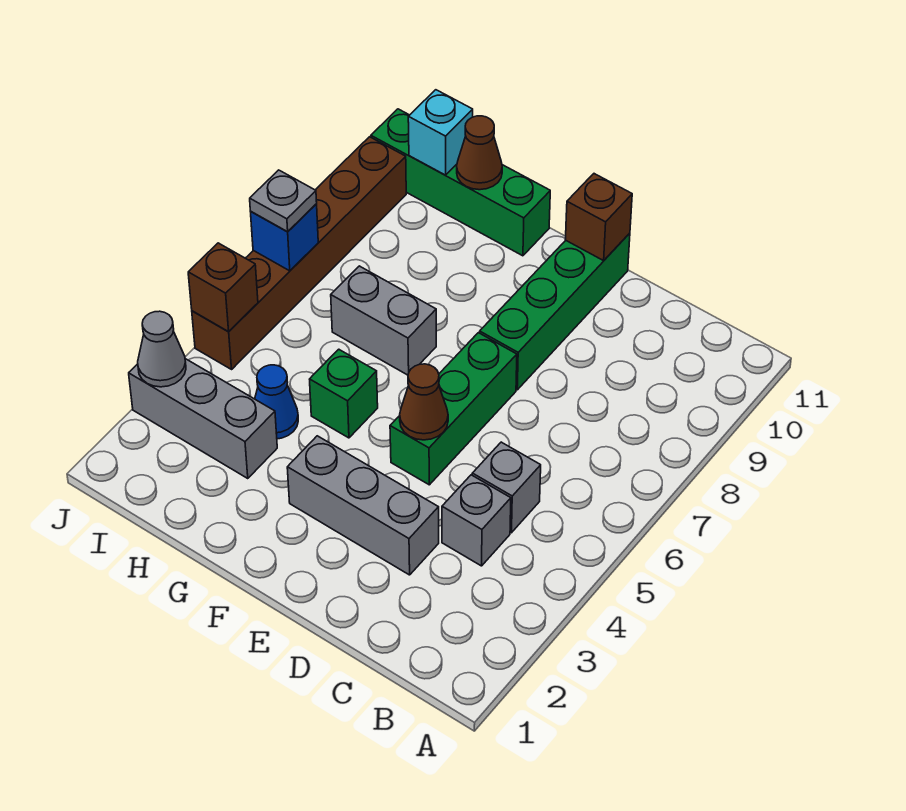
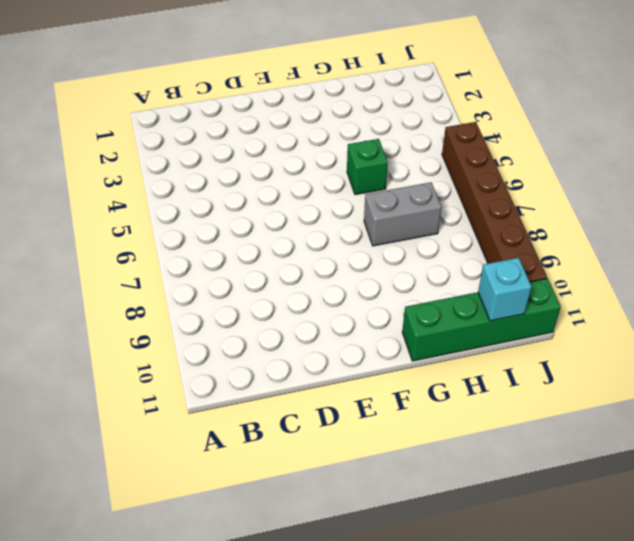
none -> grey 1x1 brick [442,475,511,566]
none -> grey 1x1 brick [472,442,541,533]
none -> grey 1x3 brick [287,436,439,575]

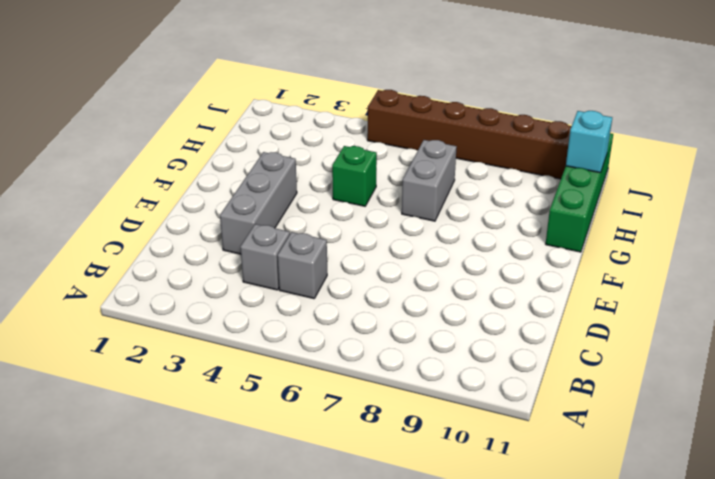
none -> green 1x3 brick [390,333,517,485]
none -> green 1x4 brick [480,233,630,390]
none -> grey 1x3 brick [129,359,277,479]

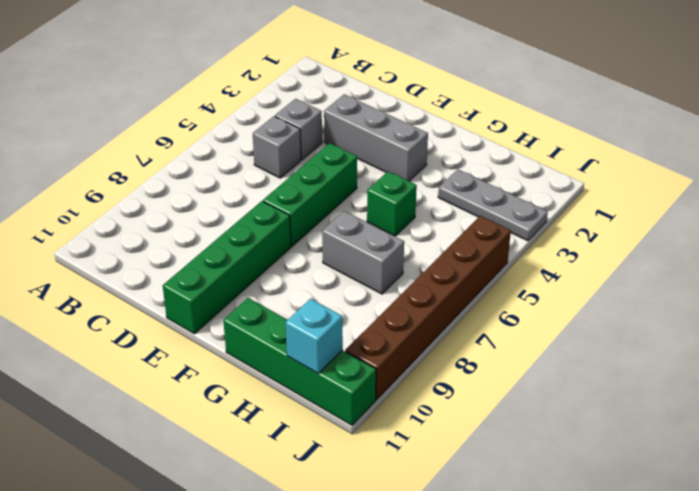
grey 1x3 plate [438,169,548,241] -> grey 1x3 brick [129,359,277,479]
none -> blue 1x1 cone [255,365,298,439]
none -> brown 1x1 cone [400,364,448,440]
none -> brown 1x1 brick [565,174,632,261]

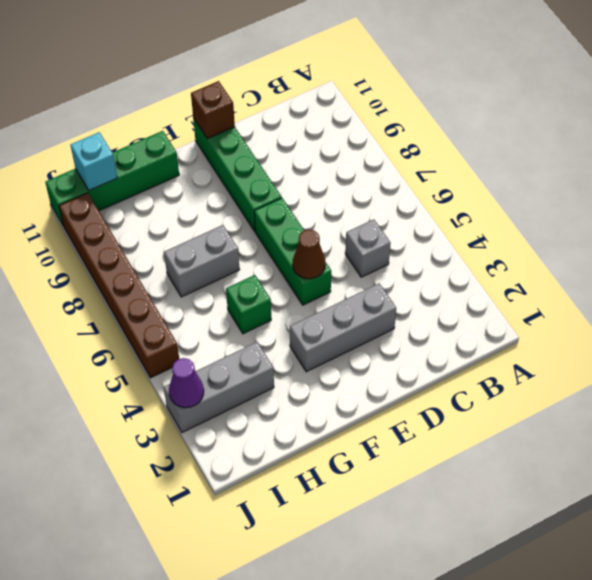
purple 1x1 cone [169,358,204,408] -> grey 1x1 cone [138,311,186,387]
none -> grey 1x1 brick [442,475,511,566]
none -> blue 1x1 cone [255,365,298,439]
none -> brown 1x1 cone [457,116,502,190]

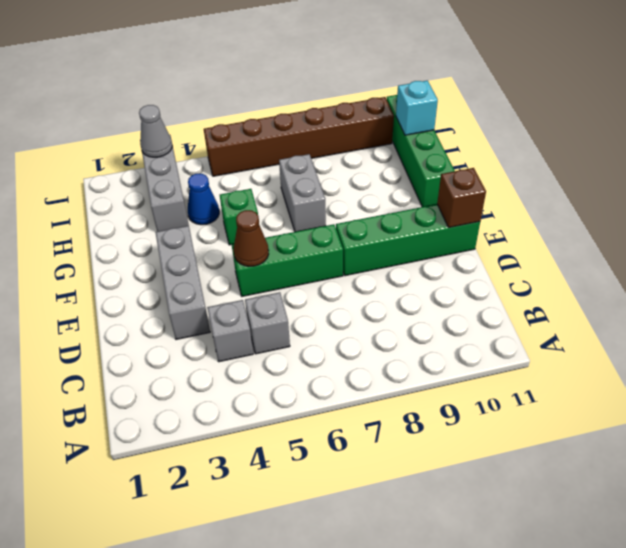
none -> brown 1x1 cone [457,116,502,190]
none -> brown 1x1 brick [188,243,258,332]
none -> blue 1x1 brick [251,204,318,271]

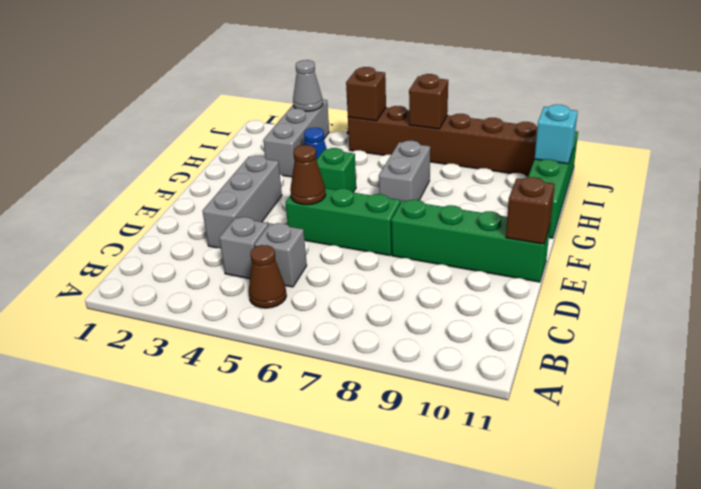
brown 1x1 cone [249,245,287,308] -> brown 1x1 cone moved to [457,116,502,190]
brown 1x1 brick [409,74,448,129] -> blue 1x1 brick [251,204,318,271]
none -> grey 1x1 plate [250,170,317,232]

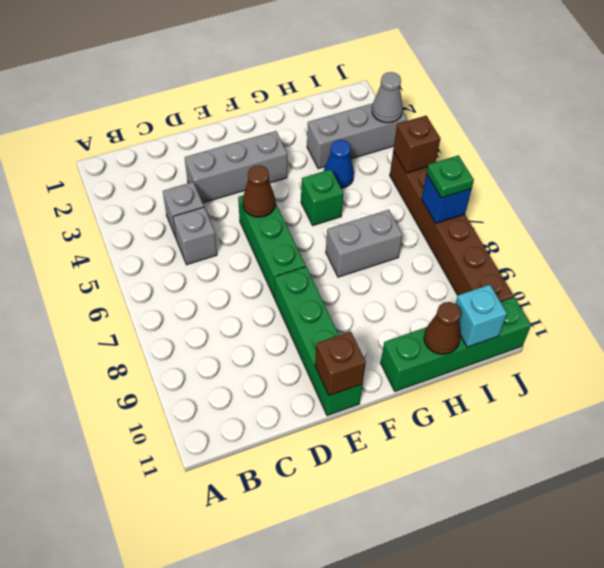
green 1x1 plate [427,155,474,198] -> grey 1x1 plate [250,170,317,232]

